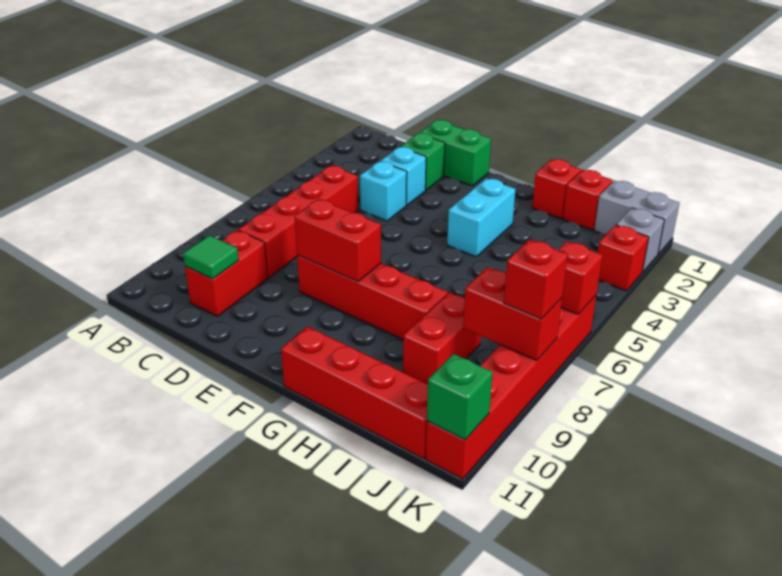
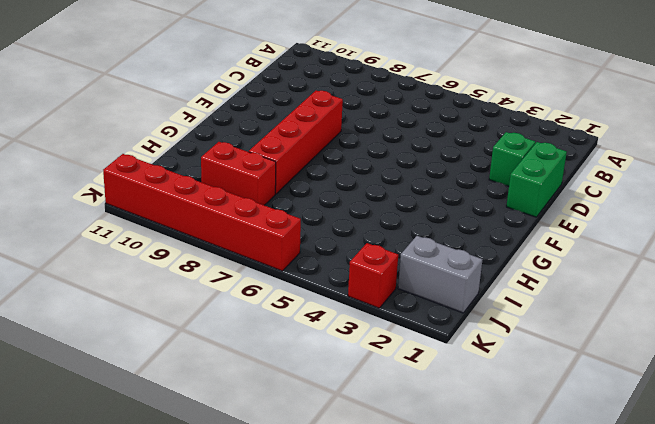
grey 1x2 brick [398,236,483,313] -> grey 1x2 brick turned to [594,180,680,254]
none -> red 1x4 brick [239,166,358,277]
none -> red 1x2 brick [185,230,268,316]
none -> cyan 1x1 brick [381,147,426,205]

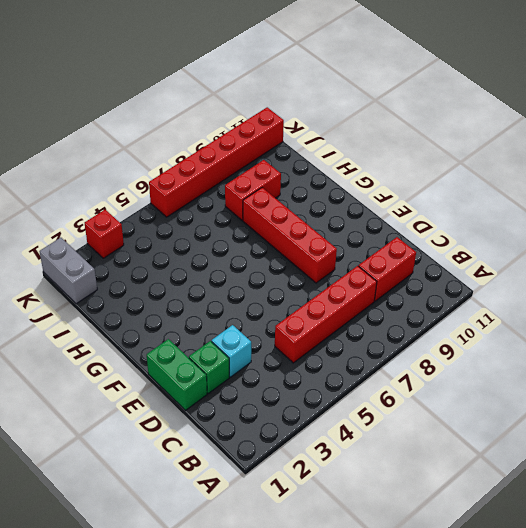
none -> cyan 1x1 brick [360,161,407,221]
none -> cyan 1x2 brick [447,178,516,257]
none -> red 1x4 brick [281,327,428,459]

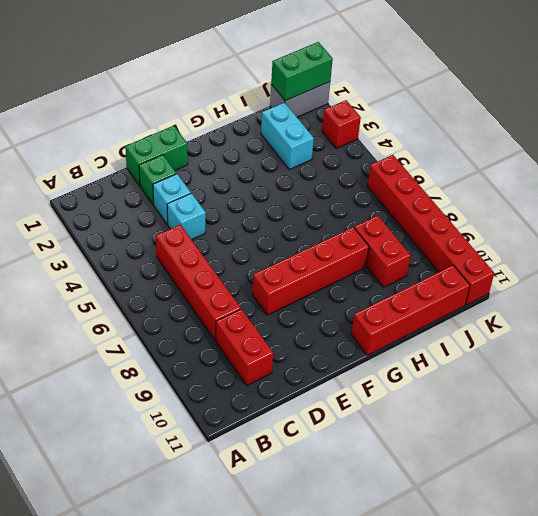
cyan 1x2 brick [261,103,314,170] -> cyan 1x2 brick moved to [447,178,516,257]
green 1x2 brick [271,42,333,101] -> none
none -> red 1x1 brick [532,159,581,218]
none -> red 1x1 brick [563,170,613,230]
none -> grey 1x1 brick [616,208,664,272]

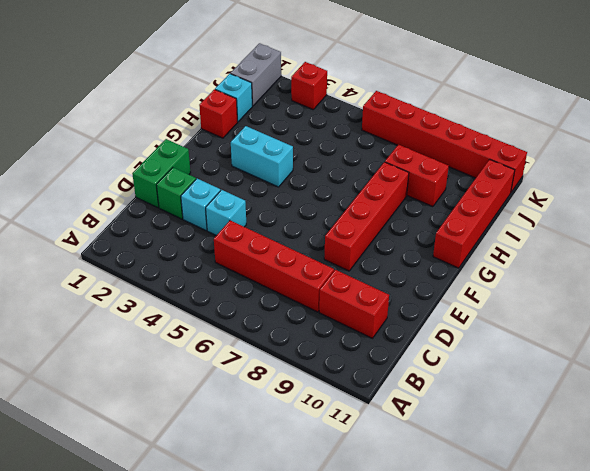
cyan 1x1 brick [215,74,252,122] -> red 1x1 brick [563,170,613,230]
none -> grey 1x1 brick [616,208,664,272]
none -> green 1x1 tile [183,235,239,279]
none -> red 1x2 brick [295,199,381,282]

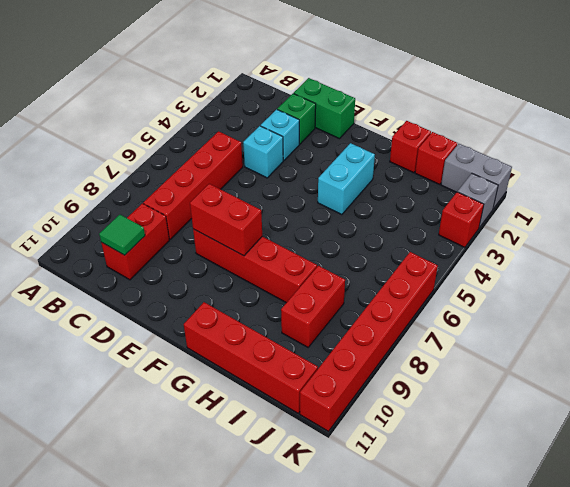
none -> red 1x2 brick [463,267,562,360]
none -> red 1x1 brick [558,241,603,314]
none -> green 1x1 brick [427,354,493,440]

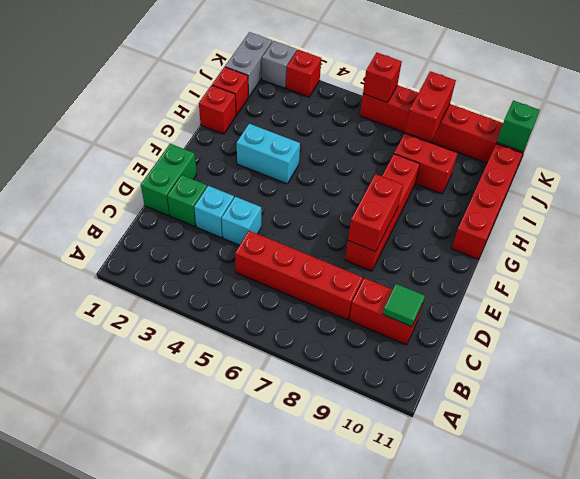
none -> red 1x1 brick [504,240,568,319]

